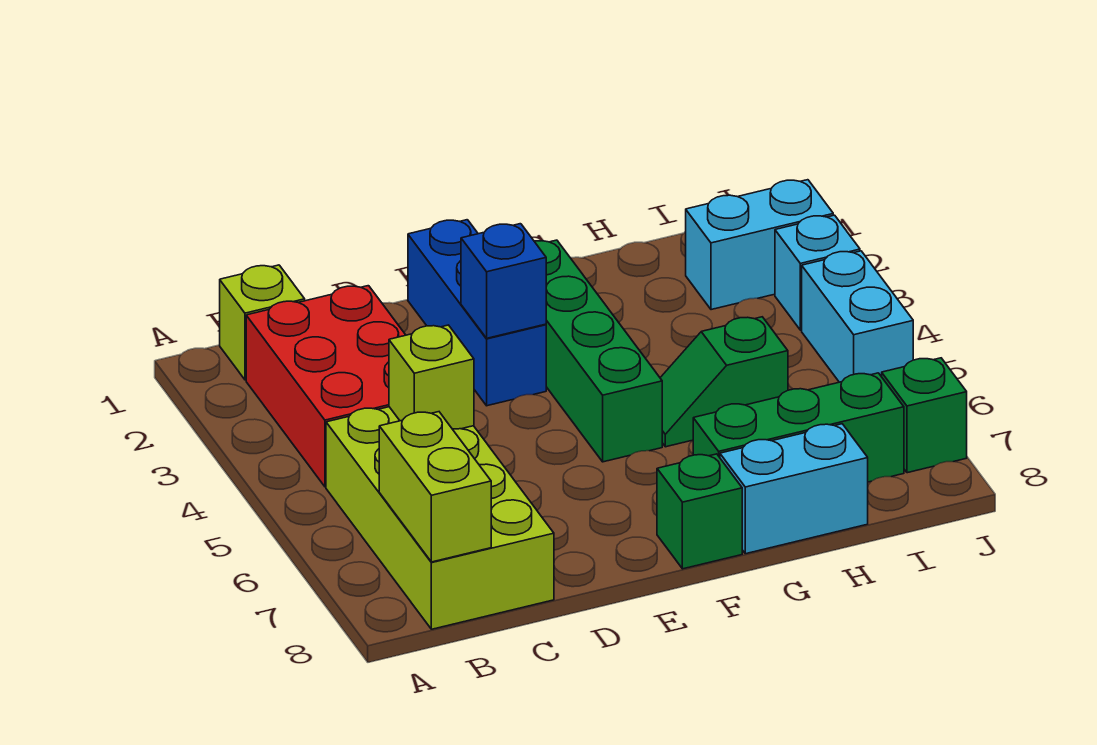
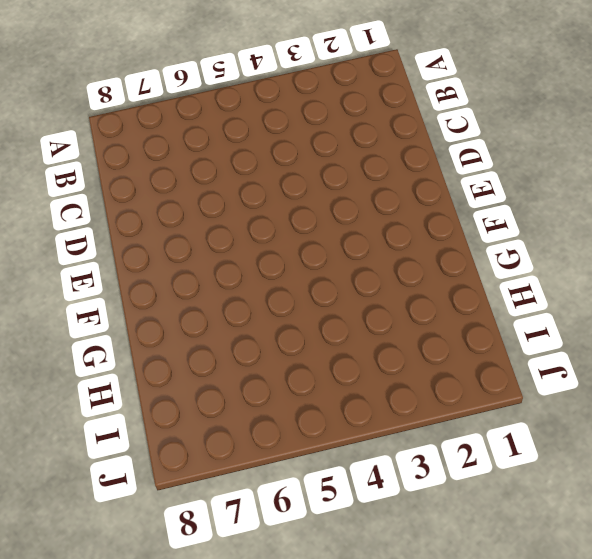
none -> lime 1x1 brick [220,265,305,380]
none -> red 2x3 brick [246,286,405,487]
none -> lime 2x4 brick [326,407,554,629]

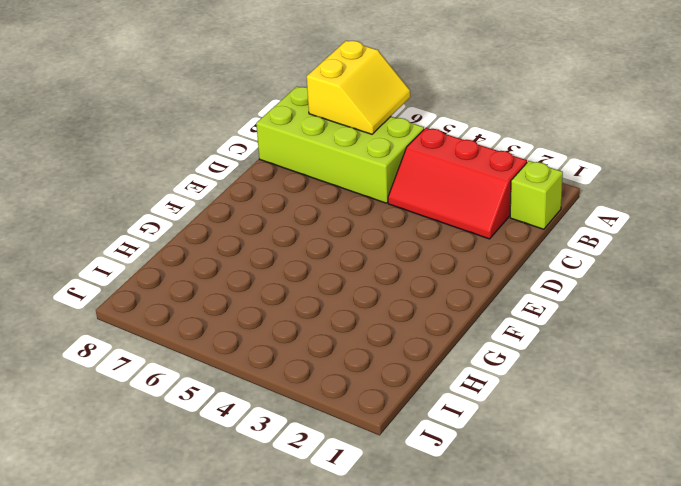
yellow 2x2 slope [307,41,410,134] -> lime 1x2 brick [379,412,491,562]
red 2x3 slope [388,128,527,239] -> red 2x3 brick [246,286,405,487]
none -> blue 1x3 brick [408,220,546,406]
none -> green 1x4 brick [534,240,662,462]
none -> green 1x1 brick [657,454,742,569]

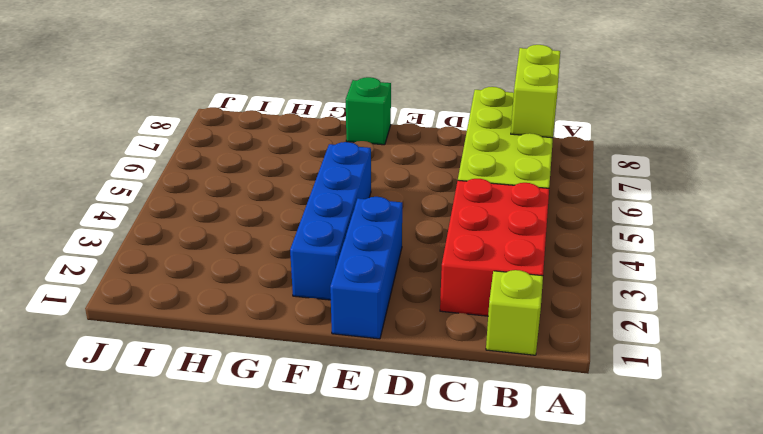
blue 1x4 brick [290,142,371,300] -> green 1x4 brick [534,240,662,462]
none -> green 1x2 slope [660,317,788,447]
none -> green 1x3 brick [693,373,904,482]
none -> cyan 1x2 brick [720,424,868,554]

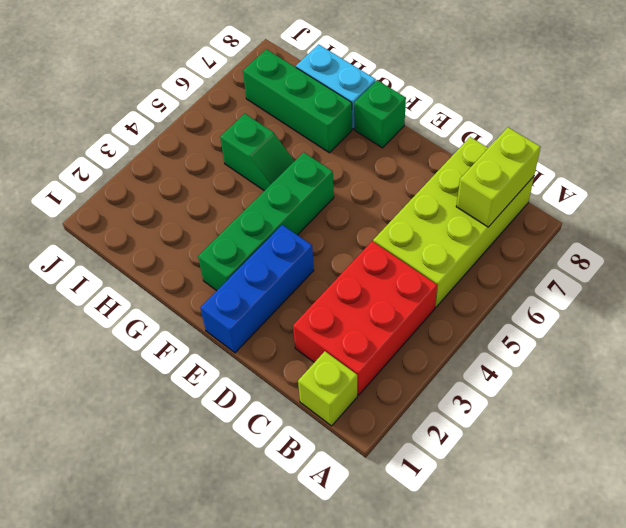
none -> cyan 1x2 brick [686,180,833,310]
none -> cyan 1x1 brick [775,215,860,330]
none -> cyan 1x2 brick [802,251,913,382]

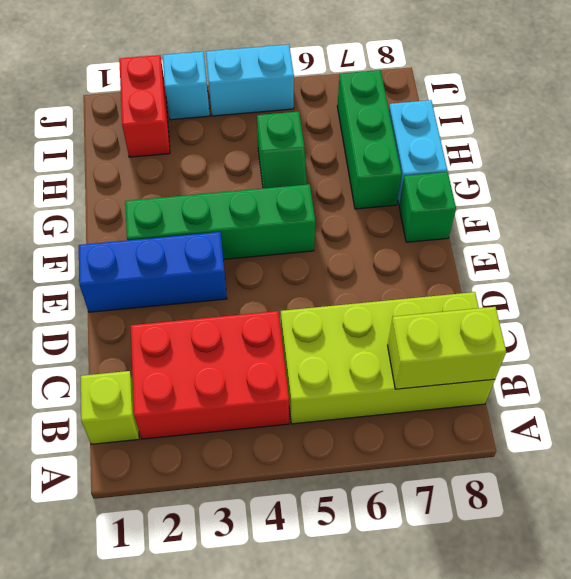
red 1x2 brick [119,55,170,157] -> cyan 1x2 brick [686,180,833,310]
none -> green 1x1 brick [882,358,967,473]
none -> lime 1x1 brick [389,325,474,429]
none -> blue 1x1 brick [461,224,546,338]

